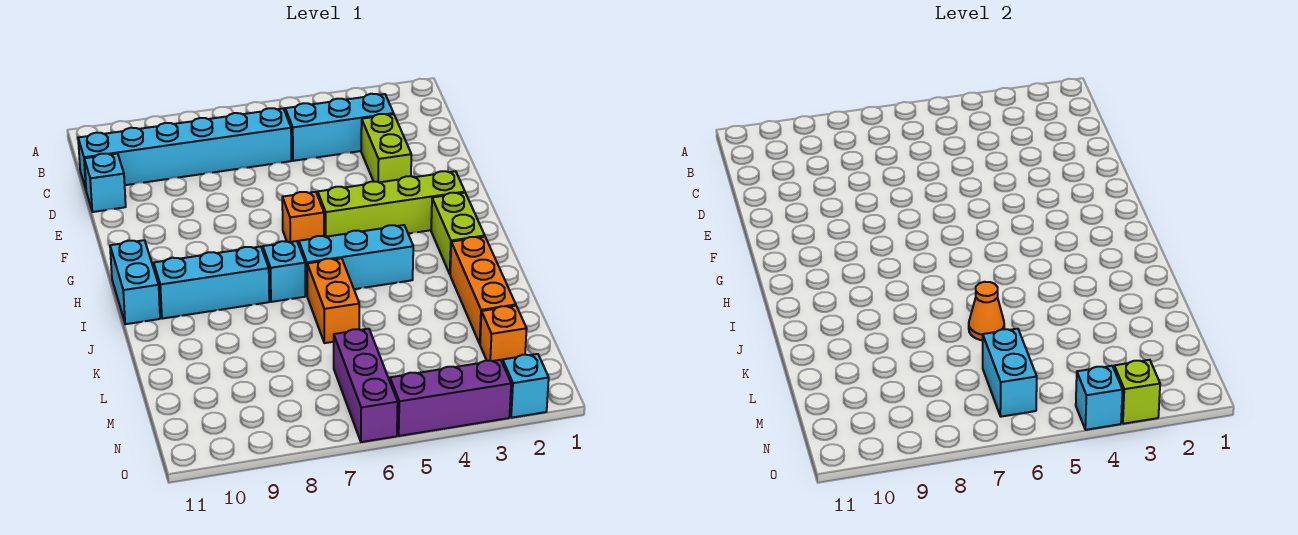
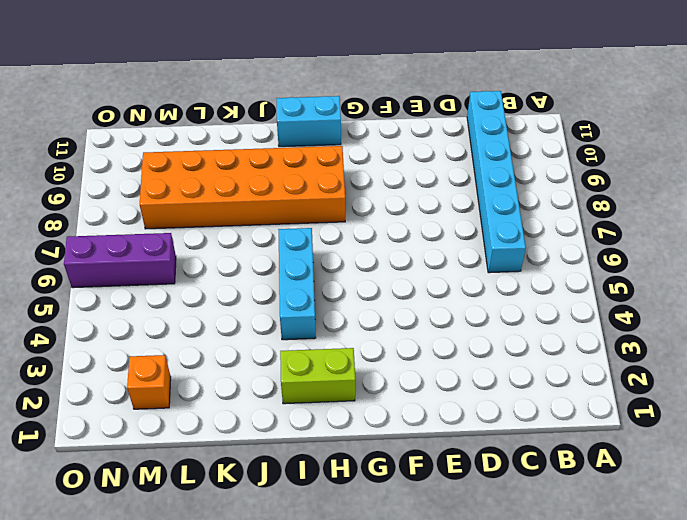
orange 2x6 brick [140,146,345,229] -> cyan 1x3 brick [154,247,269,319]
none -> cyan 1x3 brick [285,94,394,161]
none -> lime 1x2 brick [361,114,411,182]
none -> cyan 1x1 brick [84,154,126,212]

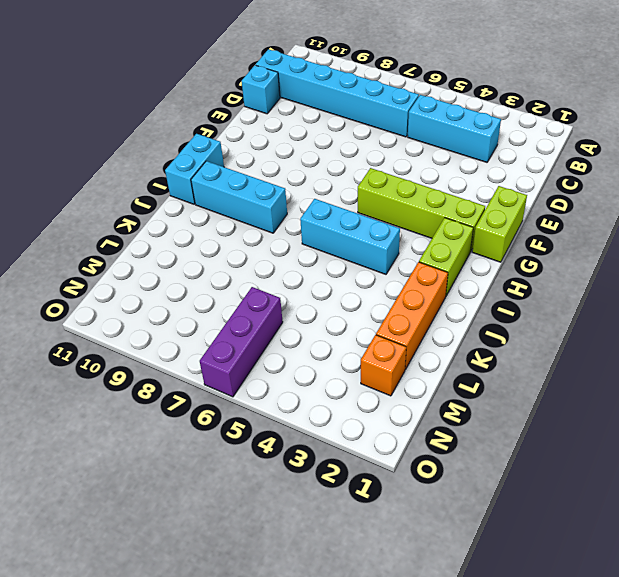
lime 1x2 brick [472,186,527,262] -> lime 1x2 brick moved to [361,114,411,182]
none -> orange 1x1 brick [282,192,324,245]
none -> cyan 1x1 brick [263,241,305,302]
none -> orange 1x2 brick [307,258,359,343]

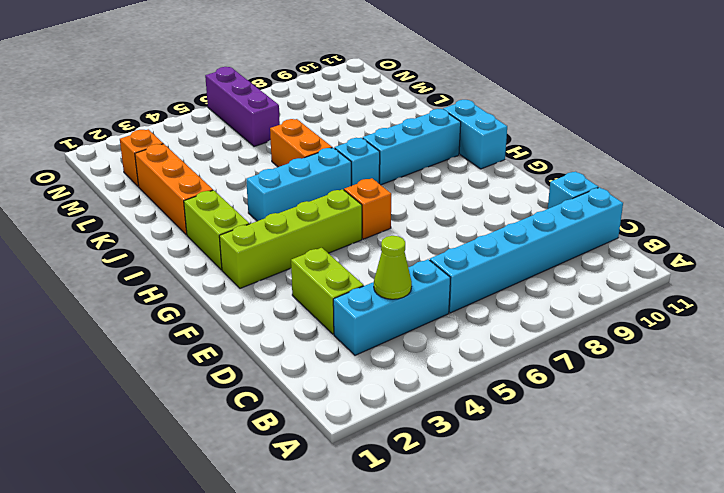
lime 1x1 cone [374,236,412,299] -> none
none -> cyan 1x1 brick [503,354,549,418]
none -> purple 1x3 brick [390,360,511,436]
none -> orange 1x1 cone [969,282,1004,340]

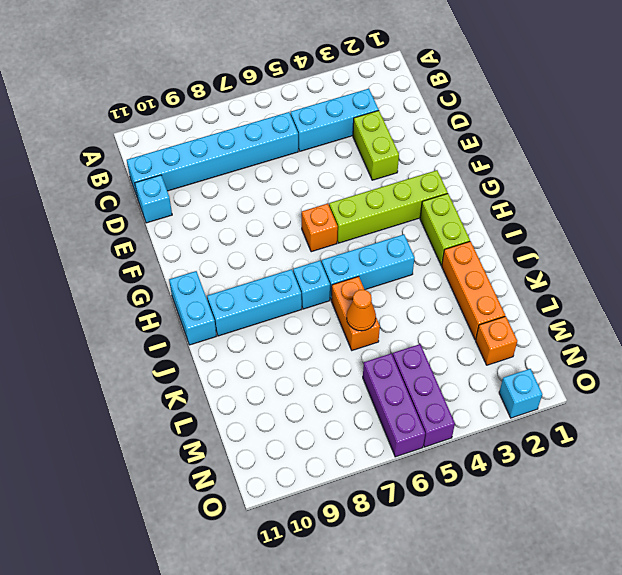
purple 1x3 brick [393,344,455,447] -> purple 1x3 brick turned to [390,360,511,436]
none -> cyan 1x2 brick [983,329,1037,417]
none -> lime 1x1 brick [1114,360,1160,424]
none -> cyan 1x1 brick [1076,366,1122,430]

